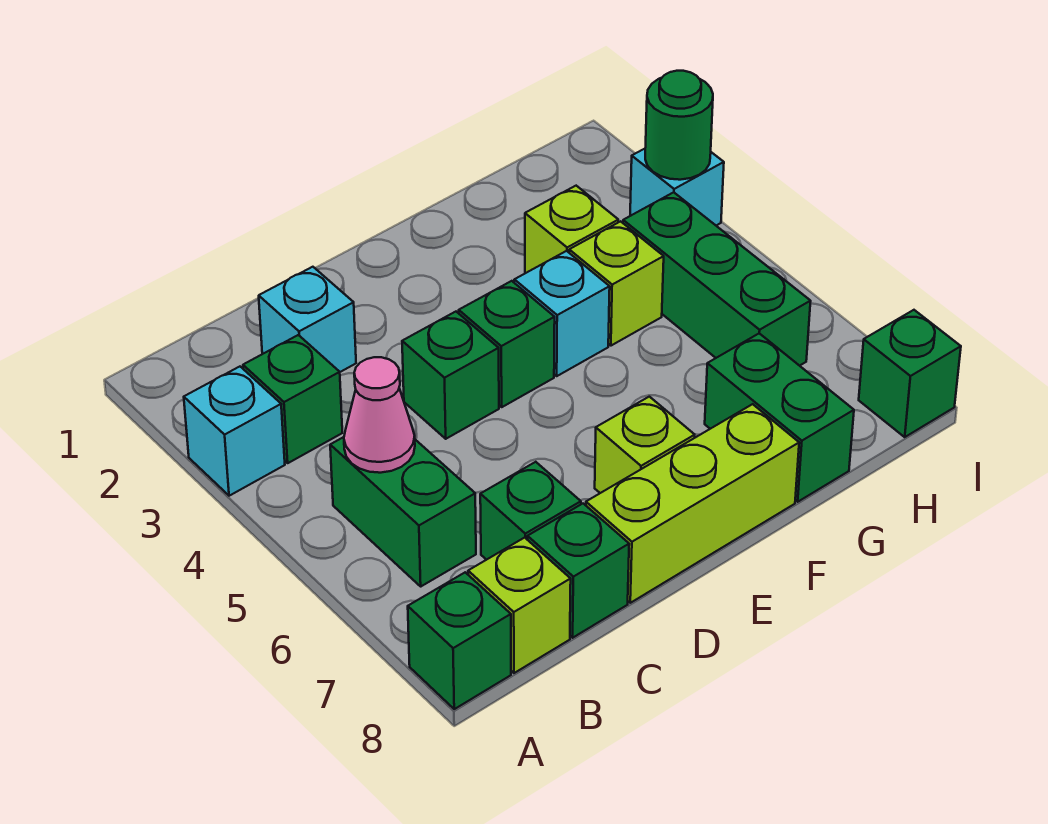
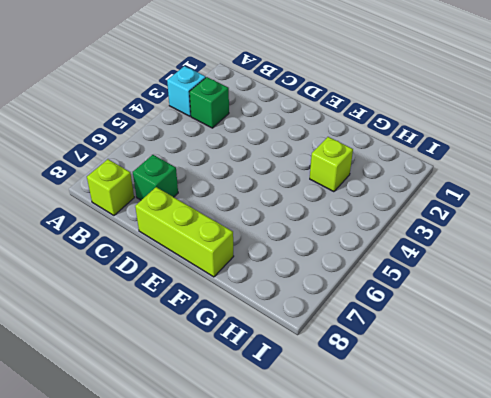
none -> green 1x1 brick [408,572,511,709]
none -> green 1x2 brick [330,437,476,586]
none -> cyan 1x1 brick [259,267,356,372]

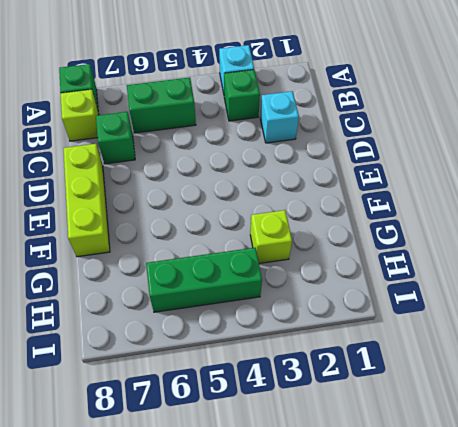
none -> green 1x1 brick [528,504,629,638]
none -> green 1x1 brick [402,312,499,439]
none -> green 1x1 brick [459,281,555,407]

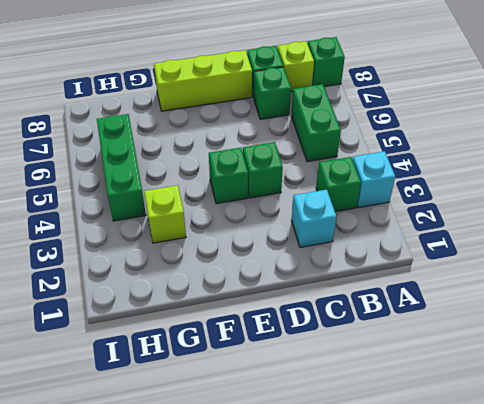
none -> lime 1x1 brick [595,397,695,493]
none -> cyan 1x1 brick [514,251,610,376]
none -> lime 1x1 brick [569,221,664,346]

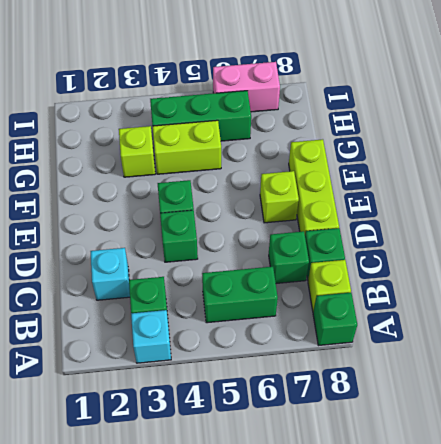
lime 1x2 brick [153,120,221,174] -> lime 1x1 brick [569,221,664,346]
pink 1x2 brick [213,62,280,112] -> none
none -> cyan 1x1 brick [514,251,610,376]
none -> green 1x2 brick [705,333,854,502]
none -> cyan 1x1 brick [630,149,724,225]

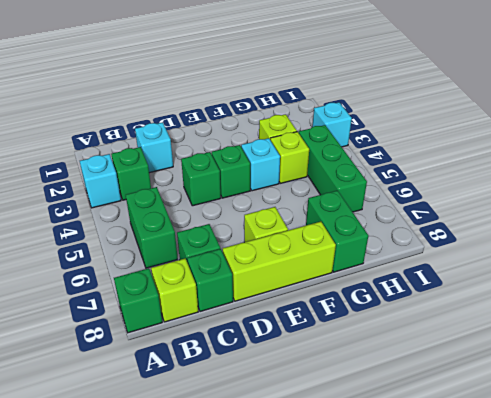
none -> green 1x1 brick [859,310,961,437]
none -> pink 1x1 cone [344,357,415,473]
none -> green 1x1 round brick [645,71,713,180]

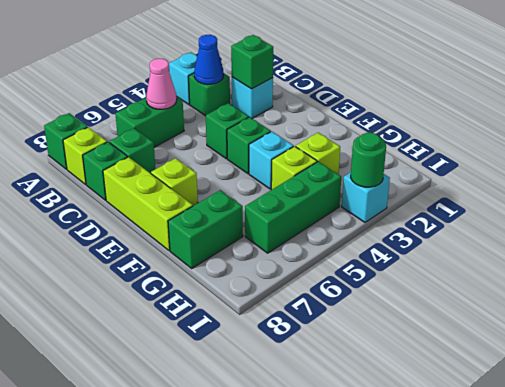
blue 1x1 cone [194,35,224,84] -> none
green 1x1 brick [231,35,273,89] -> green 1x1 brick moved to [859,310,961,437]

